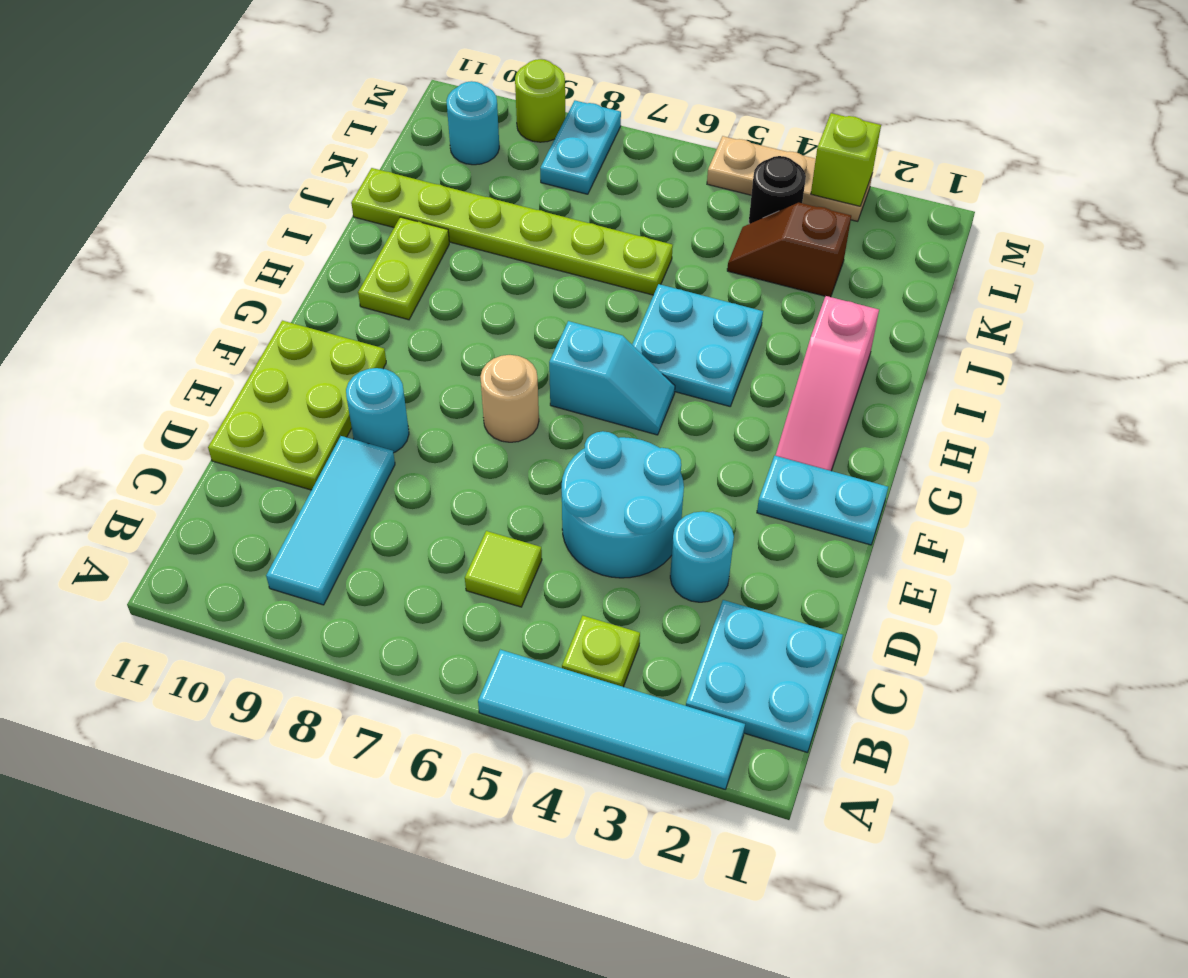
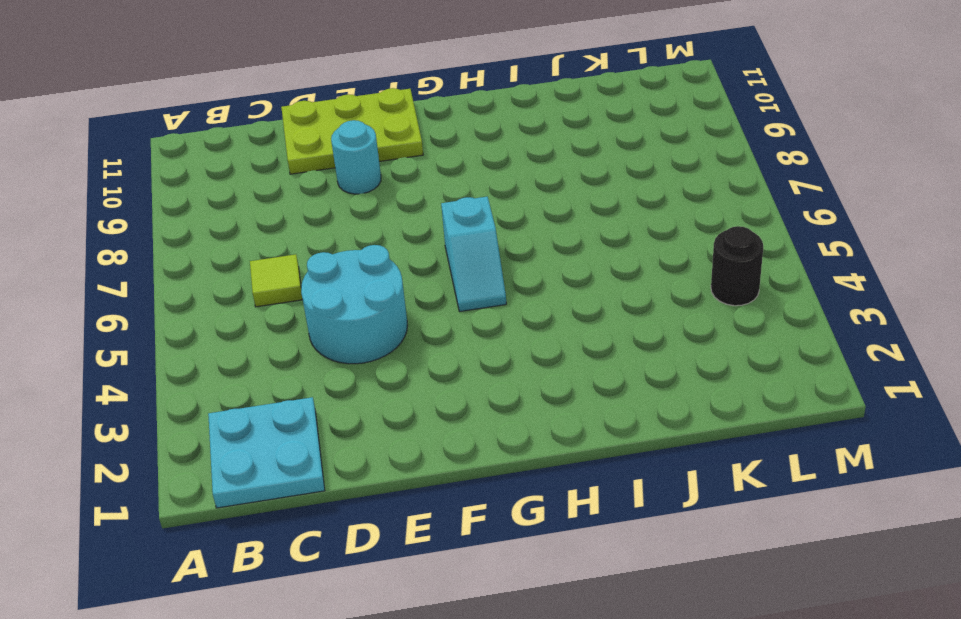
none -> cyan 1x4 tile [478,650,745,789]
none -> lime 1x1 plate [562,616,640,687]
none -> cyan 1x3 tile [266,436,395,605]

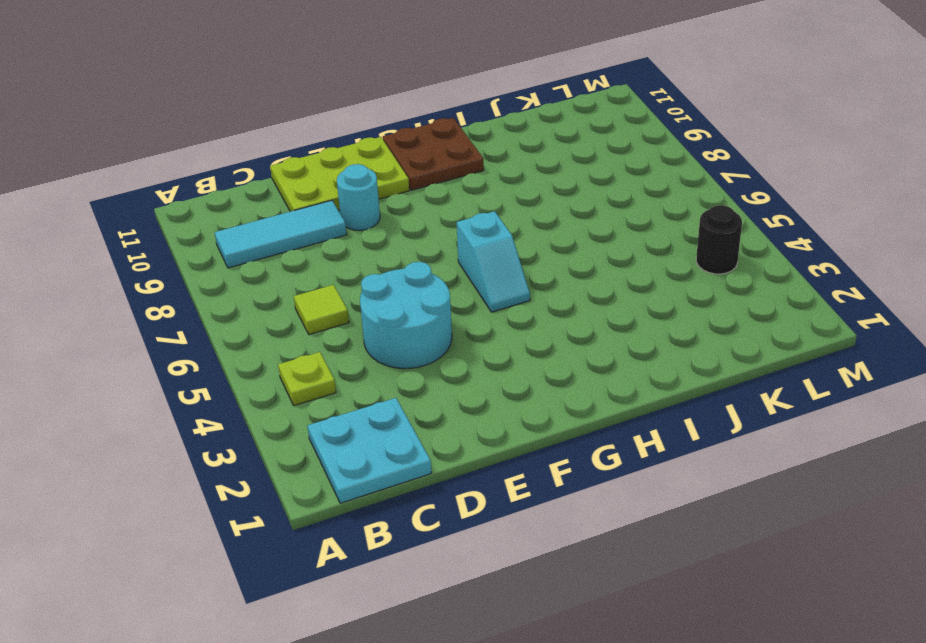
brown 2x2 plate [383,118,484,190] -> lime 1x2 plate [358,217,449,320]
none -> cyan 1x4 tile [478,650,745,789]
none -> cyan 1x1 round brick [670,511,734,602]
none -> cyan 1x2 plate [757,456,888,545]

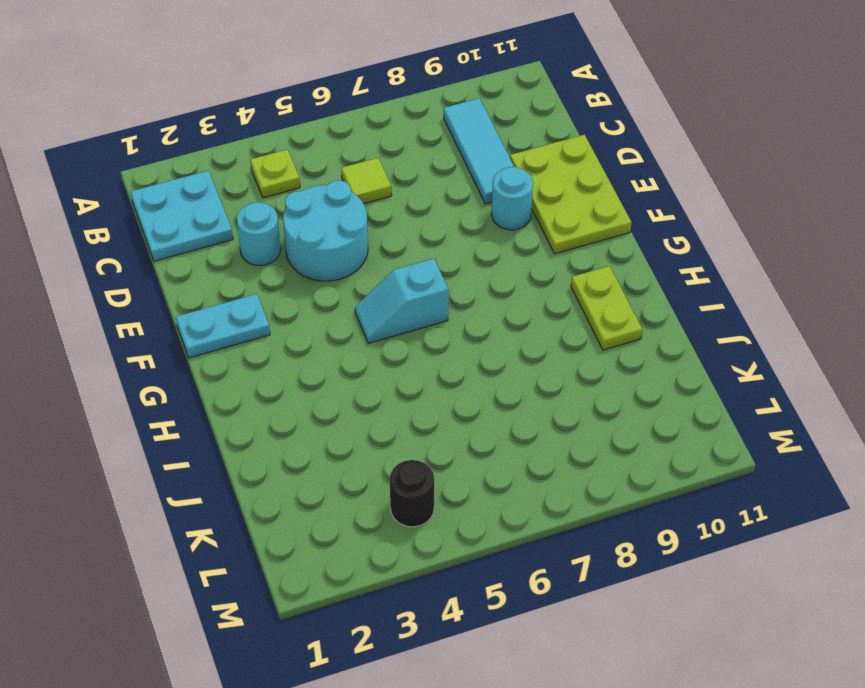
none -> cyan 1x4 tile [478,650,745,789]
none -> tan 1x1 round brick [480,355,539,442]
none -> pink 1x3 slope [775,296,879,471]

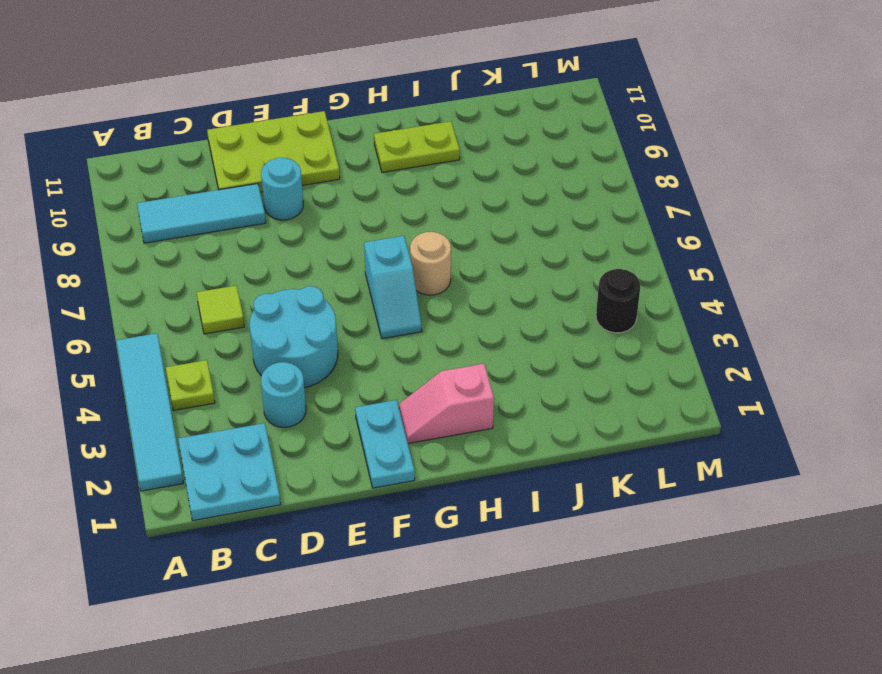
pink 1x2 slope [399,364,494,443] -> pink 1x3 slope [775,296,879,471]
tan 1x1 round brick [410,232,451,295] -> tan 1x1 round brick moved to [480,355,539,442]
none -> cyan 2x2 plate [632,284,763,406]
none -> lime 1x6 plate [351,168,673,295]
none -> brown 1x2 slope [727,203,851,297]

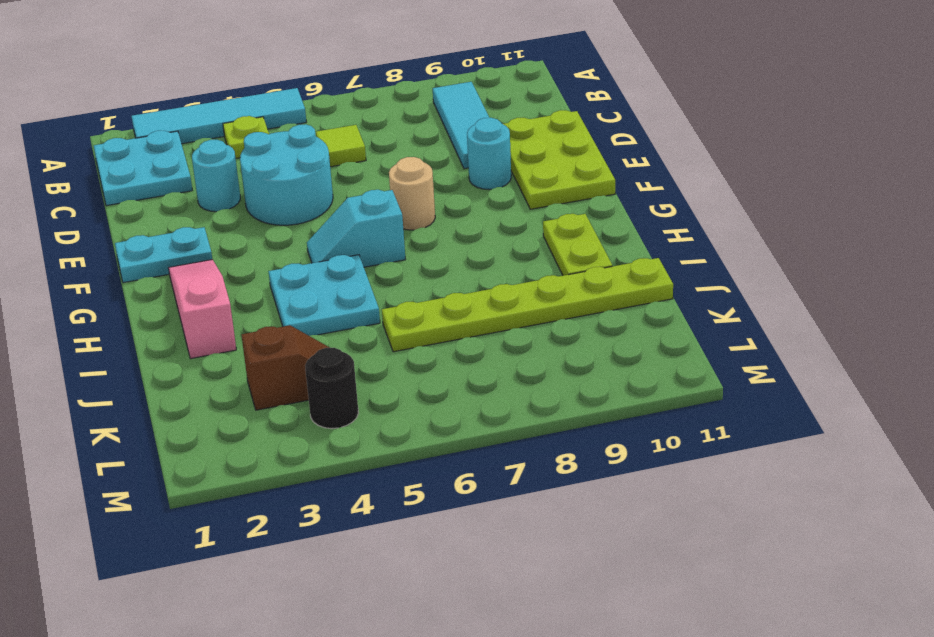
none -> cyan 1x2 plate [540,101,621,194]
none -> cyan 1x1 round brick [446,81,499,165]
none -> tan 1x3 plate [707,136,872,221]

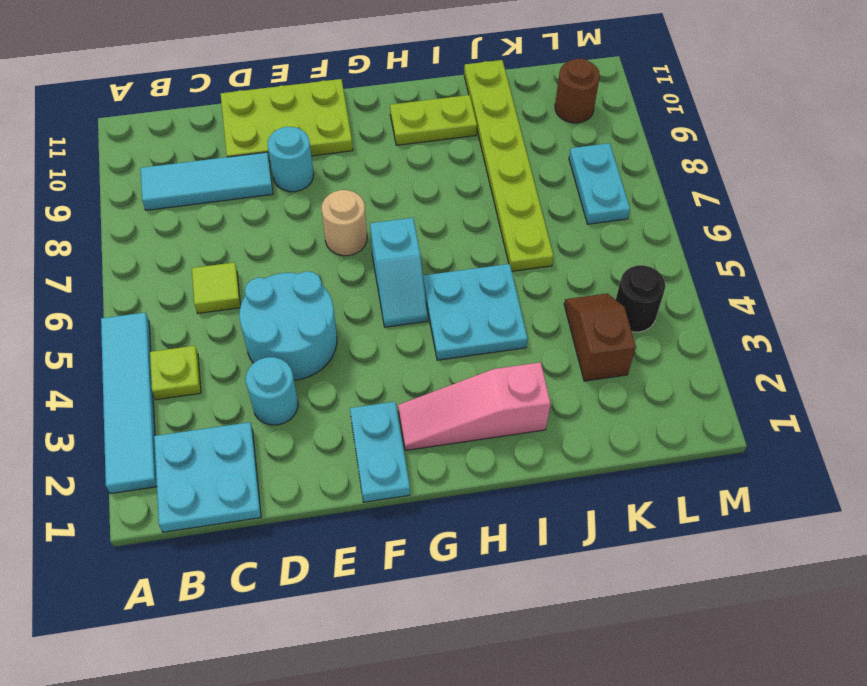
cyan 1x2 plate [569,143,630,224] -> cyan 1x2 plate turned to [540,101,621,194]
brown 1x1 round brick [555,58,600,123] -> cyan 1x1 round brick [446,81,499,165]
none -> tan 1x3 plate [707,136,872,221]
none -> lime 1x1 round brick [515,59,566,142]
none -> lime 1x1 brick [811,113,881,206]

